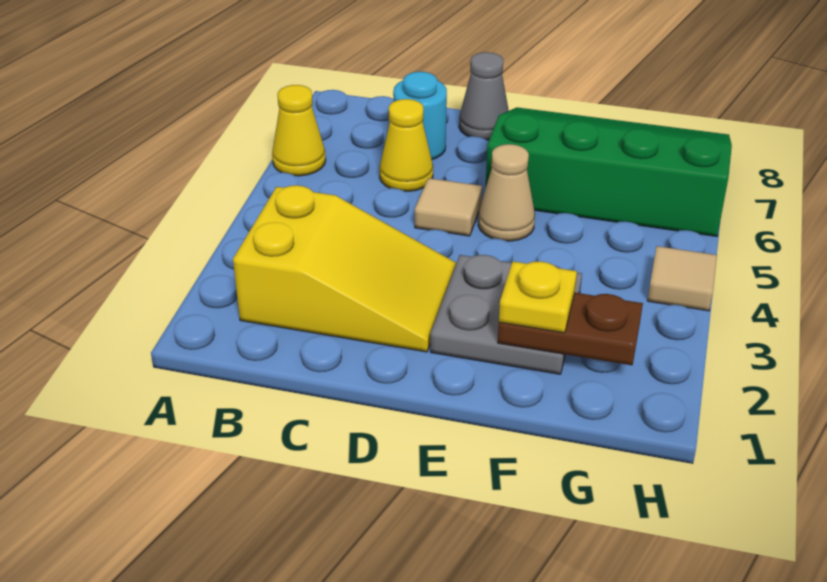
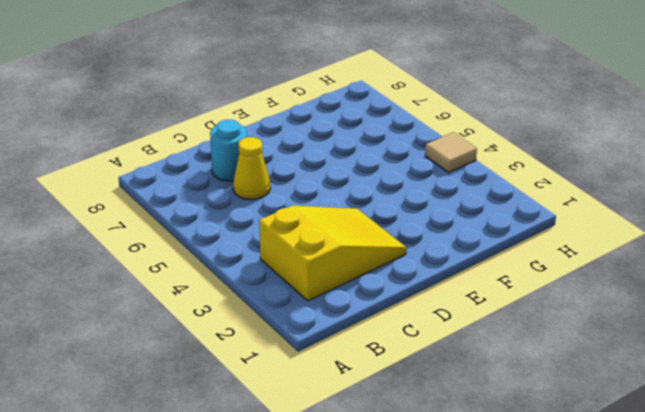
none -> yellow 1x1 cone [272,85,326,176]
none -> tan 1x1 tile [415,178,482,236]
none -> grey 1x1 cone [459,52,509,140]

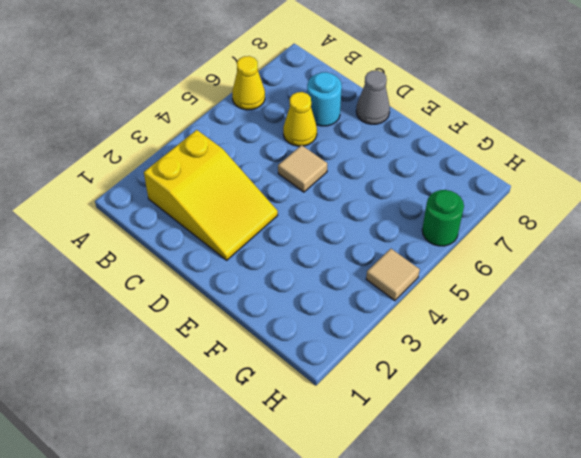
green 1x1 round brick [422,190,464,246] -> green 3x4 slope [486,107,732,237]
none -> grey 2x2 plate [430,255,582,374]
none -> tan 1x1 cone [478,144,535,241]
none -> brown 1x2 plate [498,293,643,365]

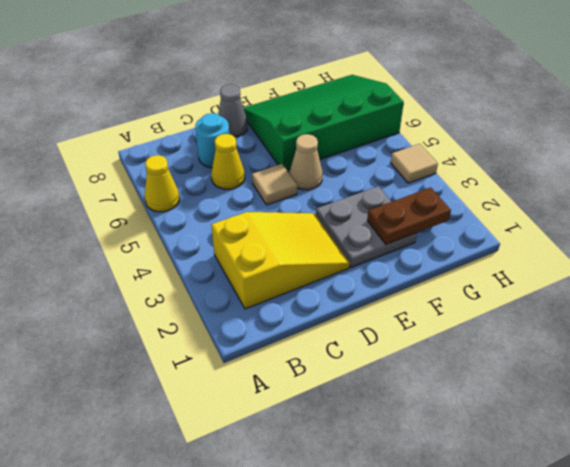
none -> yellow 1x1 plate [499,261,577,333]

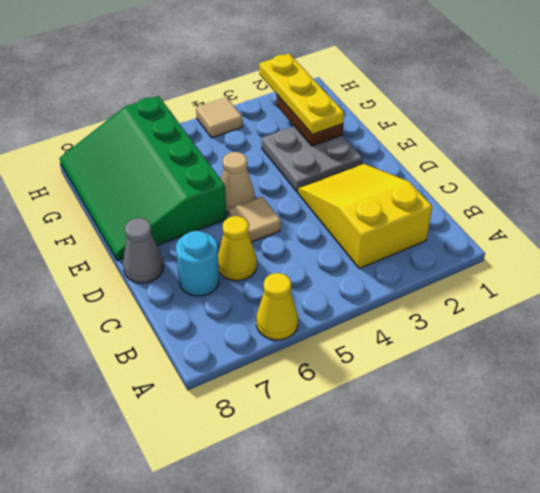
yellow 1x3 plate [259,54,344,134] -> yellow 1x1 plate [499,261,577,333]

